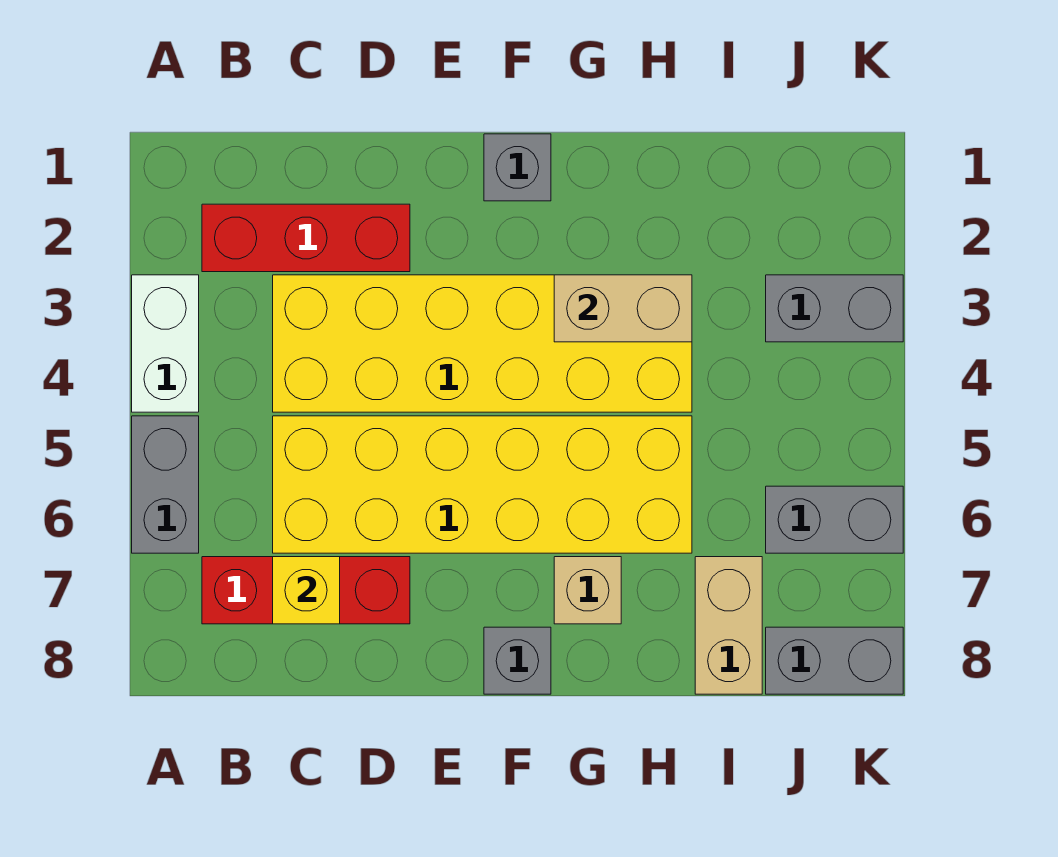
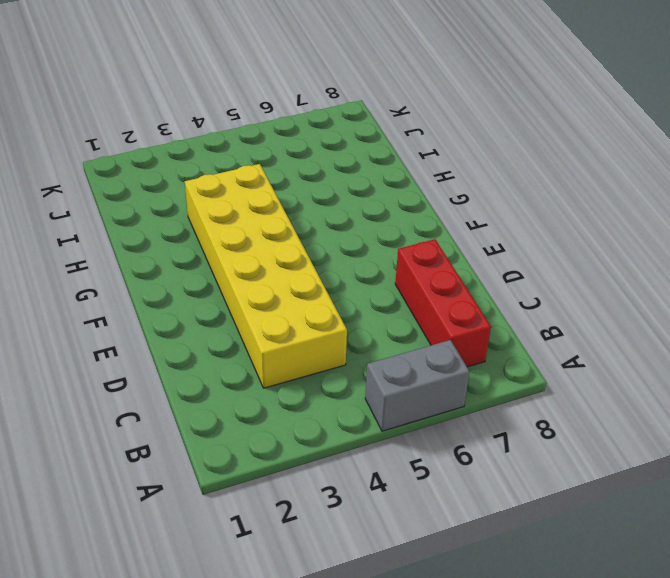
none -> white 1x2 brick [132,275,199,412]
none -> red 1x3 brick [202,204,410,272]
none -> yellow 2x6 brick [273,416,692,553]

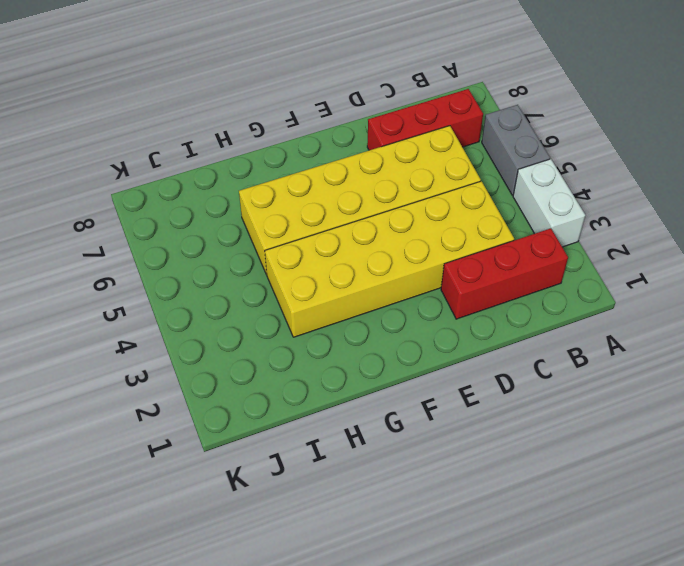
none -> grey 1x1 brick [484,134,551,201]
none -> grey 1x1 brick [484,627,551,694]
none -> tan 1x1 brick [554,557,621,624]

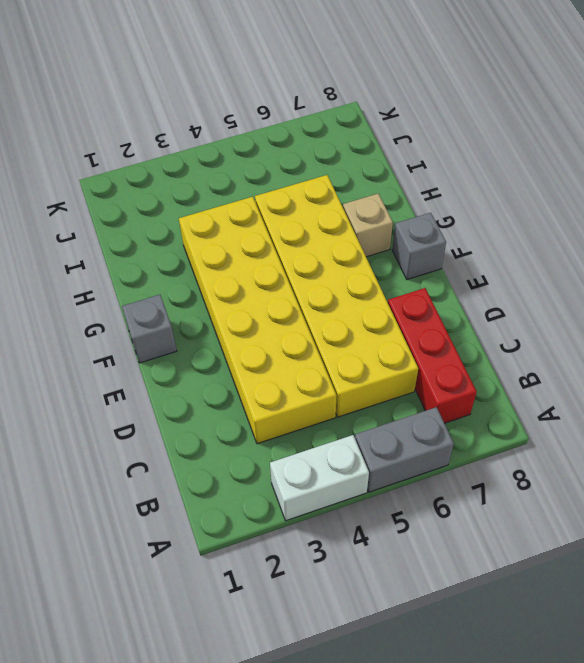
none -> red 1x3 brick [202,204,410,272]
none -> tan 1x2 brick [695,557,762,694]
none -> grey 1x2 brick [766,275,903,342]

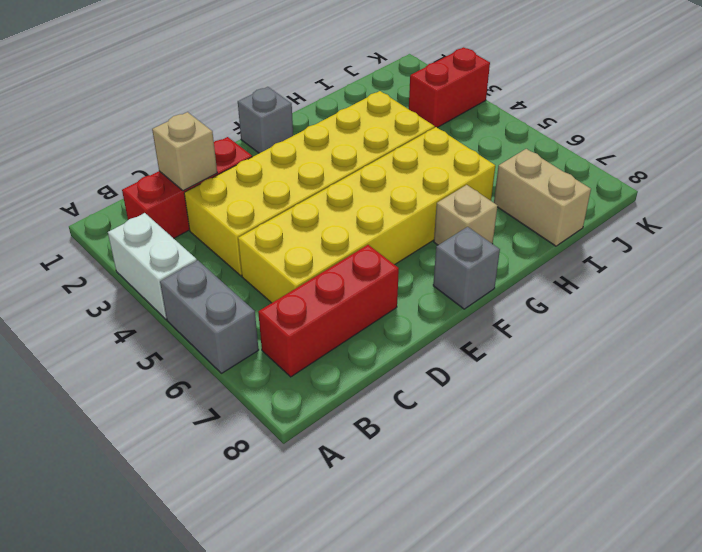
tan 1x1 brick [152,112,217,191] -> none
red 1x2 brick [409,47,490,128] -> grey 1x2 brick [766,275,903,342]
none -> grey 1x2 brick [766,486,903,553]
none -> grey 1x2 brick [766,627,903,694]
none -> yellow 1x1 brick [273,557,340,624]

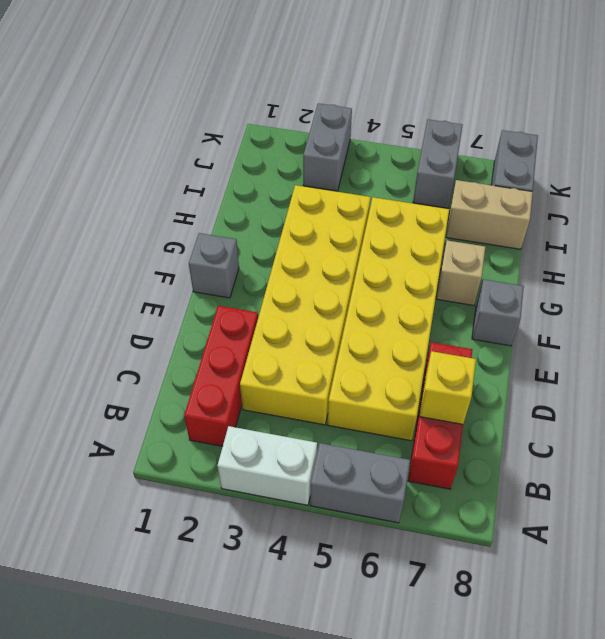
none -> tan 1x2 brick [554,275,692,342]

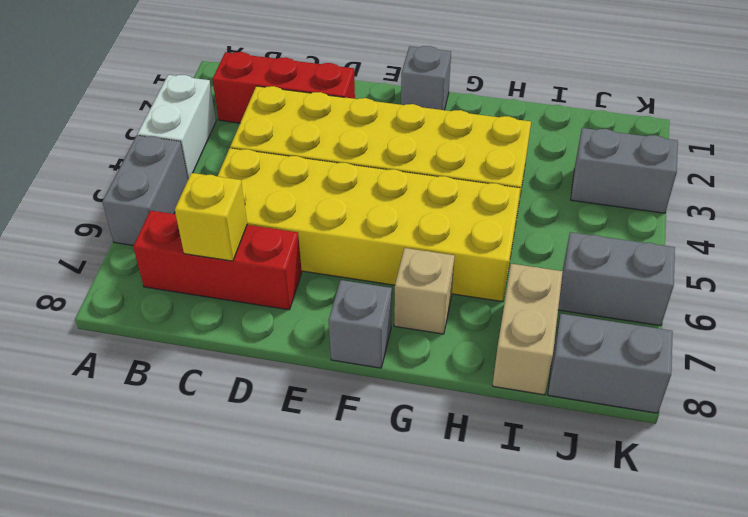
none -> tan 1x2 brick [554,275,692,342]

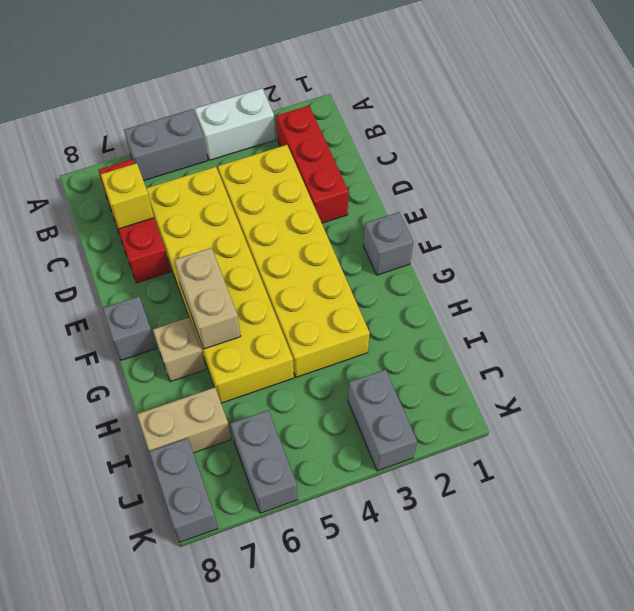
tan 1x2 brick [174,248,241,349] -> tan 1x2 brick moved to [554,275,692,342]

